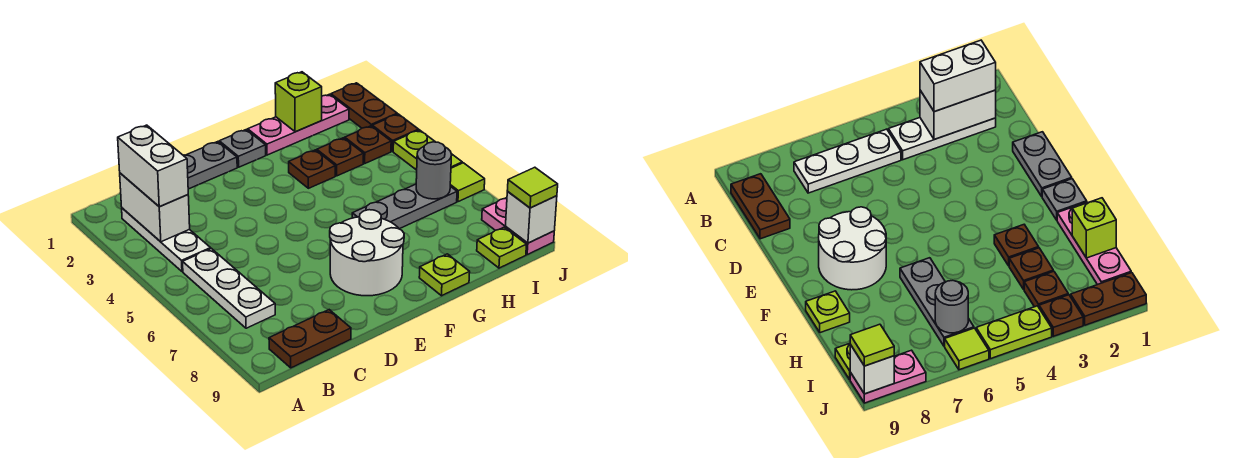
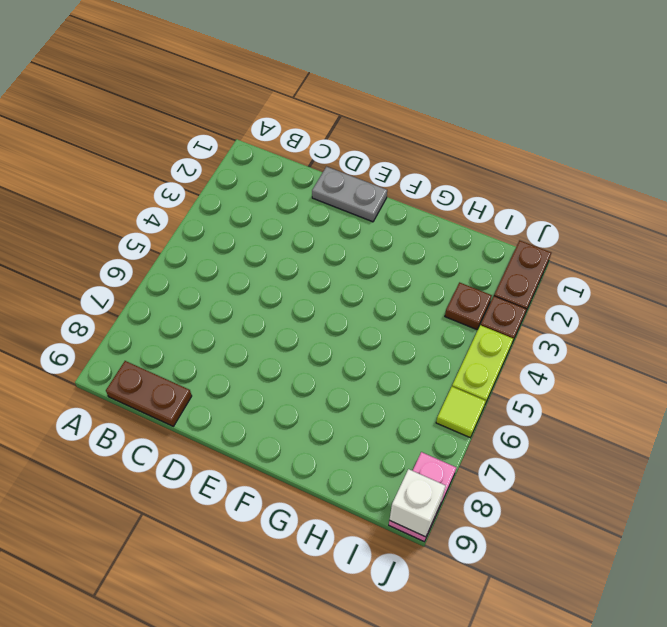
none -> white 1x3 plate [122,208,211,272]
none -> white 1x3 plate [183,249,275,328]
none -> white 2x2 round brick [330,210,404,296]

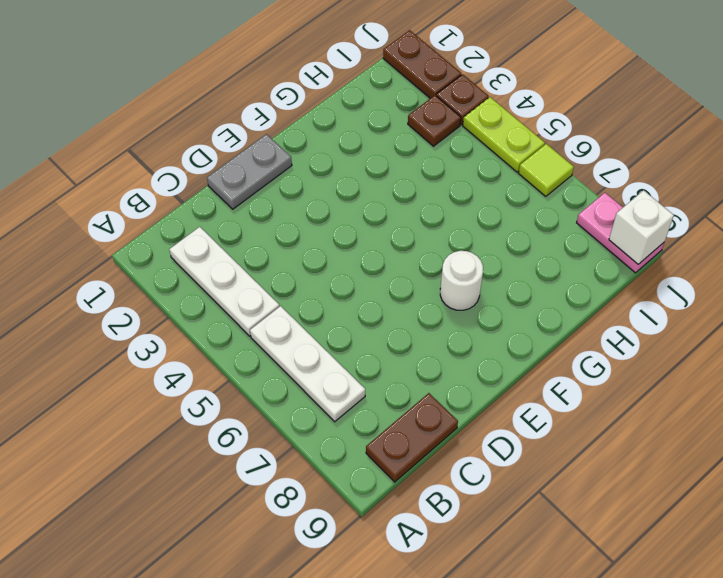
white 1x1 round brick [440,251,483,310] -> white 2x2 round brick [330,210,404,296]
none -> grey 1x1 plate [219,130,266,167]
none -> pink 1x3 plate [248,94,349,155]
none -> brown 1x1 plate [289,150,335,188]

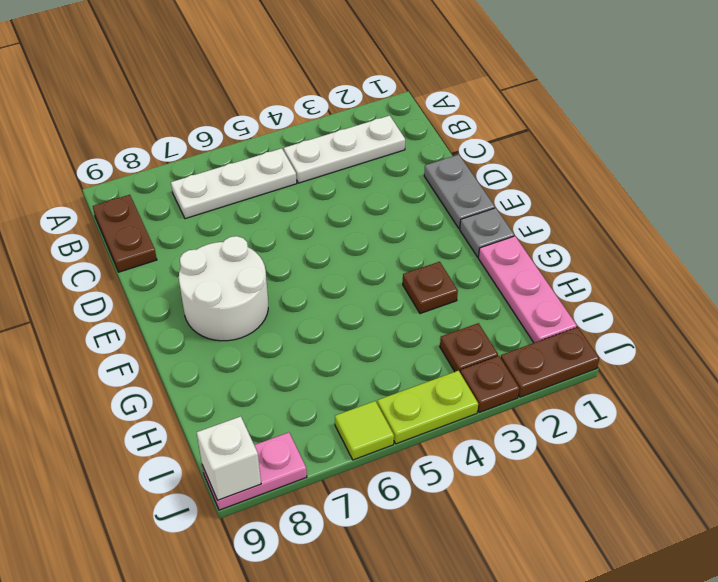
none -> grey 1x3 plate [352,184,457,229]
none -> lime 1x1 plate [419,254,470,296]
none -> brown 1x1 plate [317,138,364,176]

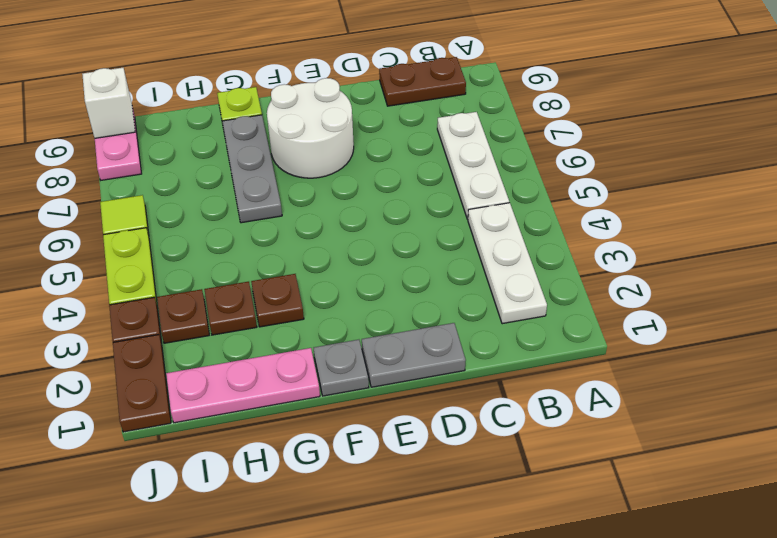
grey 1x3 plate [222,115,282,223] -> grey 1x3 plate turned to [352,184,457,229]
none -> lime 1x1 plate [477,227,527,268]
none -> white 1x2 brick [120,173,190,242]
none -> lime 1x1 brick [275,72,322,132]

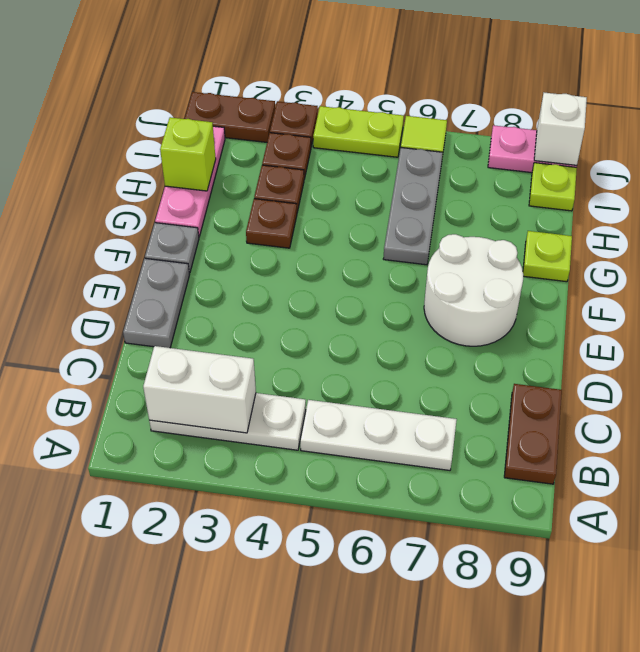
none -> grey 1x1 round brick [416,142,452,199]
none -> white 1x2 brick [118,125,188,207]
none -> lime 1x1 tile [507,167,558,208]

